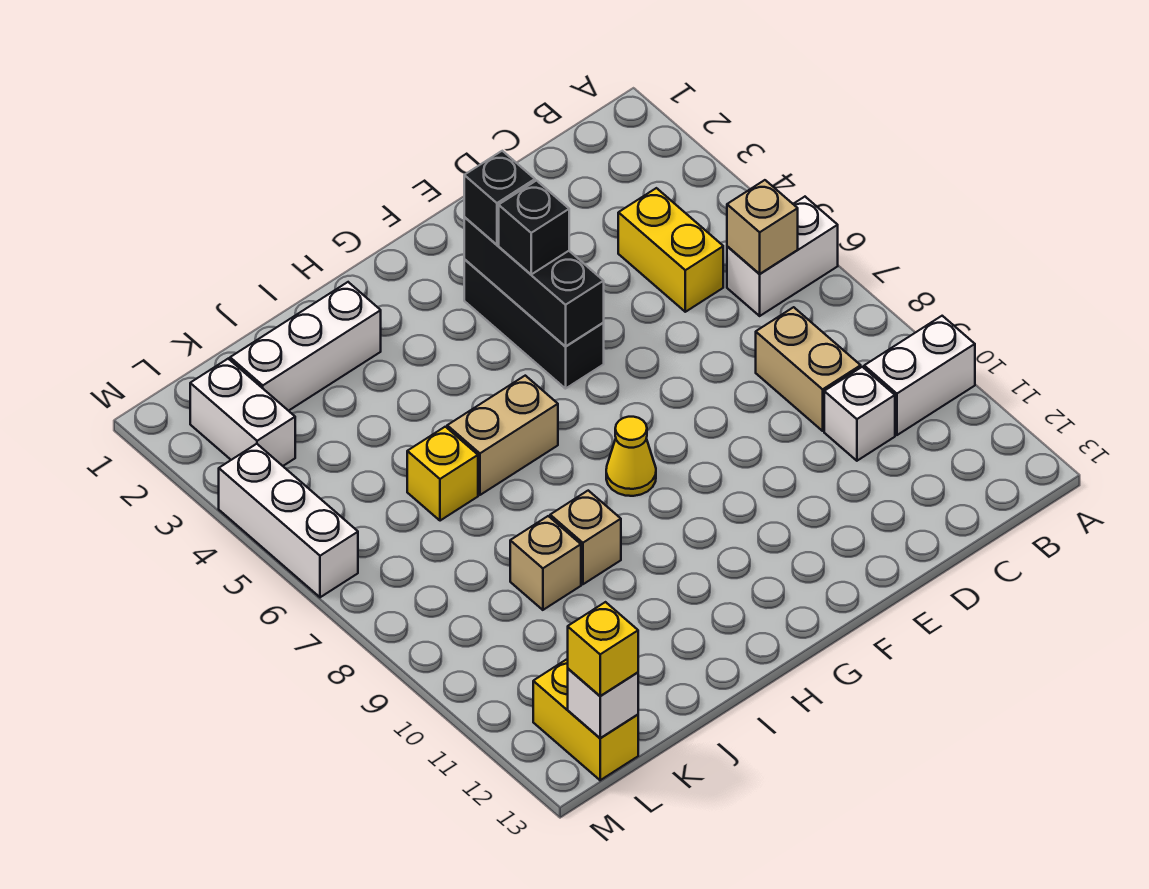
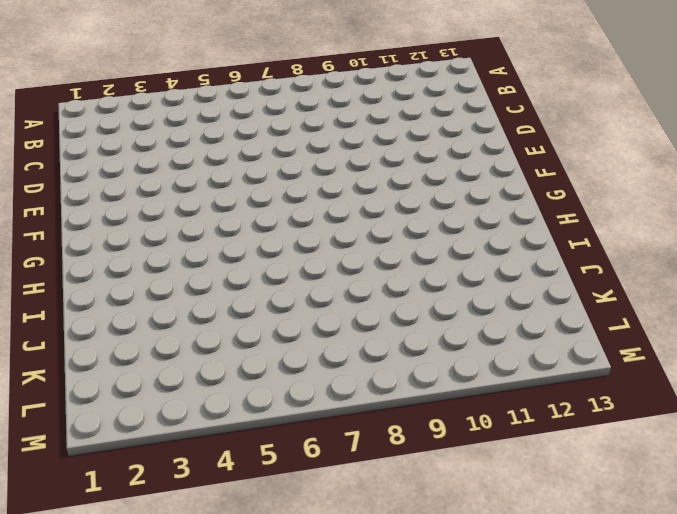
none -> white 1x2 brick [727,197,838,316]
none -> white 1x2 brick [864,316,975,435]
none -> yellow 1x2 brick [618,188,723,312]

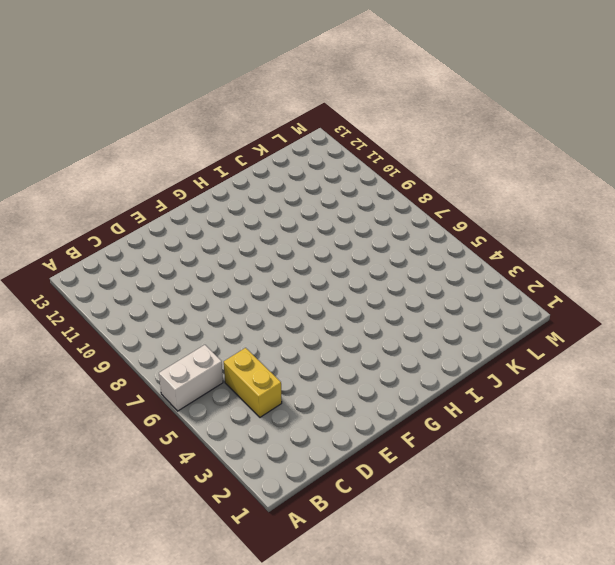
none -> white 1x2 brick [864,316,975,435]
none -> tan 1x2 brick [756,307,861,431]
none -> white 1x1 brick [824,367,895,461]

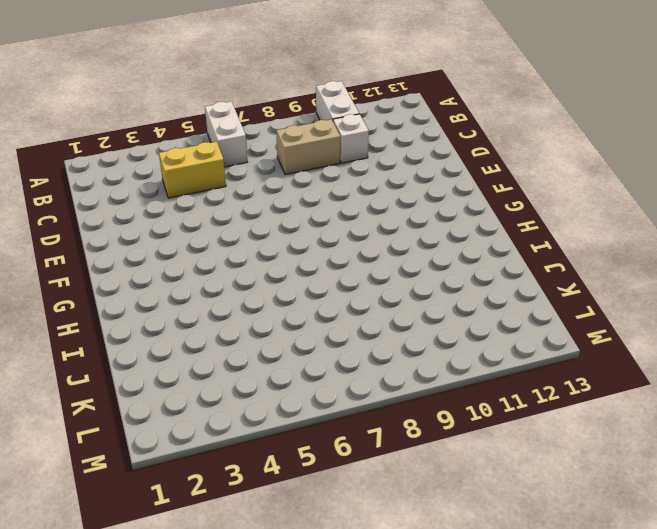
none -> black 1x3 brick [464,259,604,389]
none -> yellow 1x1 cone [606,417,656,496]
none -> tan 1x2 brick [447,376,558,495]

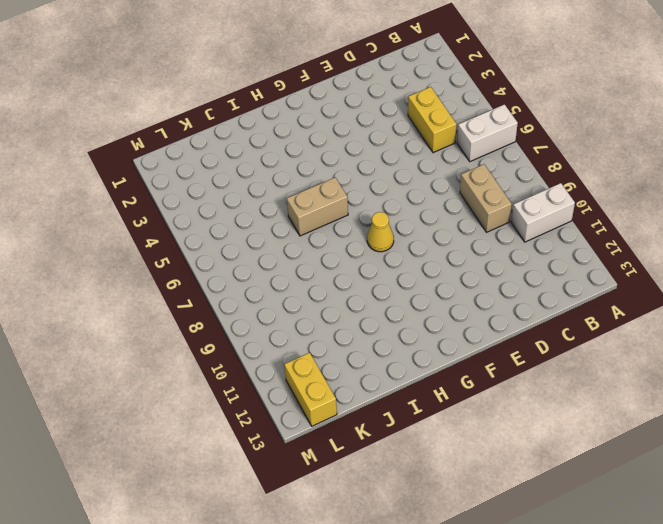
none -> white 1x1 brick [824,367,895,461]
none -> black 1x3 brick [464,259,604,389]
none -> white 1x3 brick [230,282,381,411]

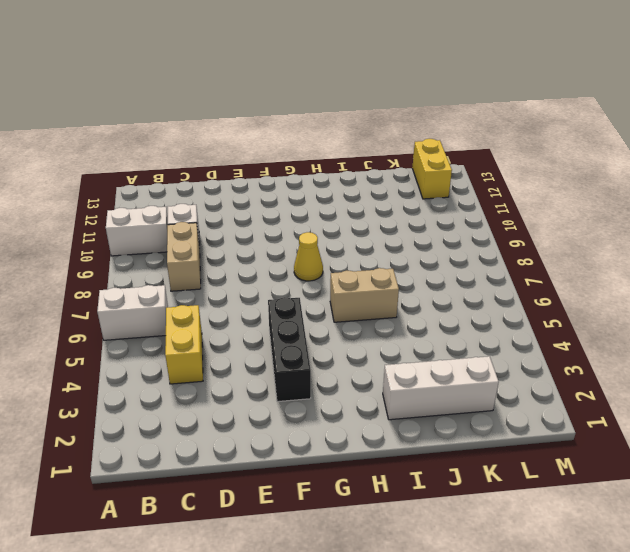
none -> tan 1x1 brick [550,491,621,584]
none -> yellow 1x1 brick [407,427,478,521]
none -> tan 1x1 brick [510,516,581,610]

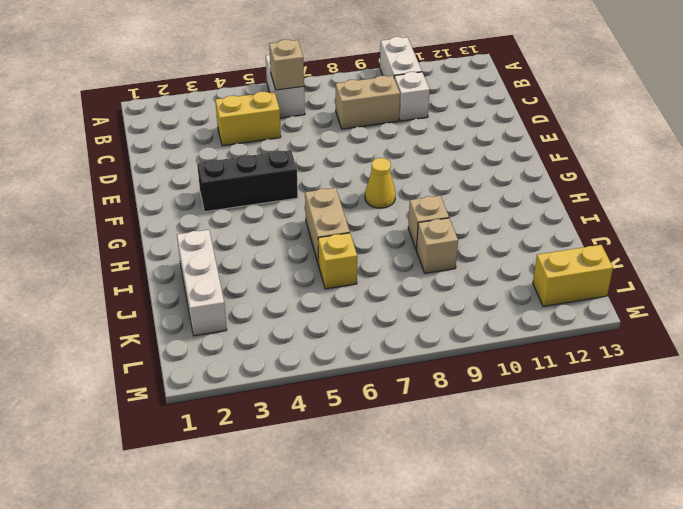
none -> white 1x2 brick [190,359,295,466]
none -> white 1x3 brick [219,444,358,597]
none -> black 1x3 brick [464,217,604,346]

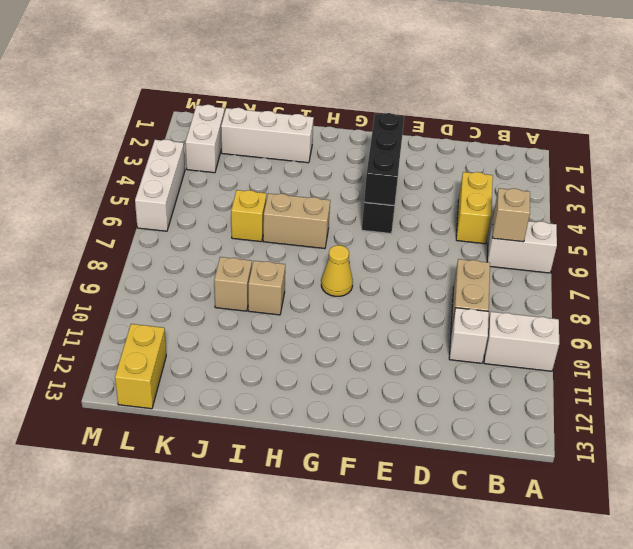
none -> white 1x1 brick [568,669,638,738]
none -> black 1x1 brick [464,151,535,245]
none -> black 1x1 brick [499,181,569,274]

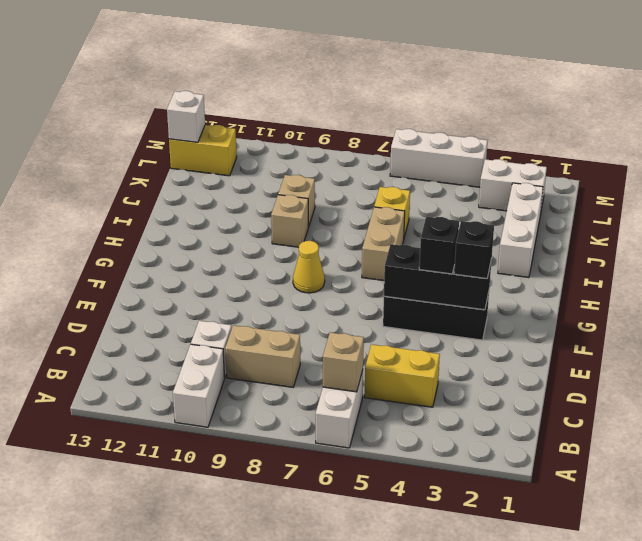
none -> yellow 1x1 brick [568,602,638,696]

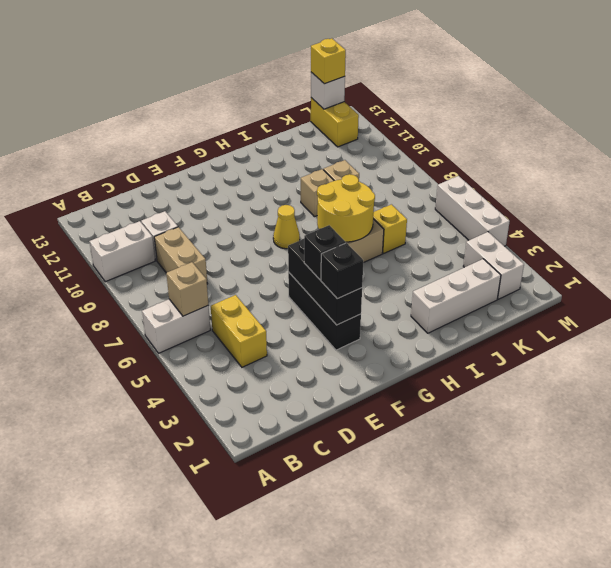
yellow 2x2 round brick [317,174,375,242] -> none

